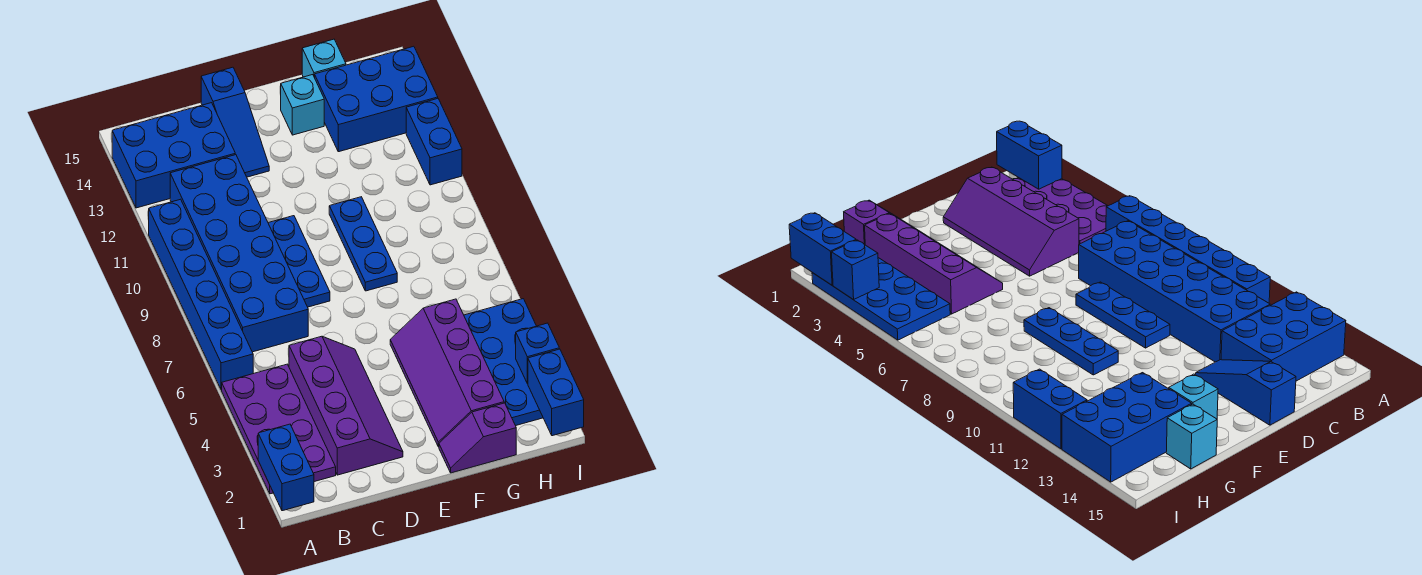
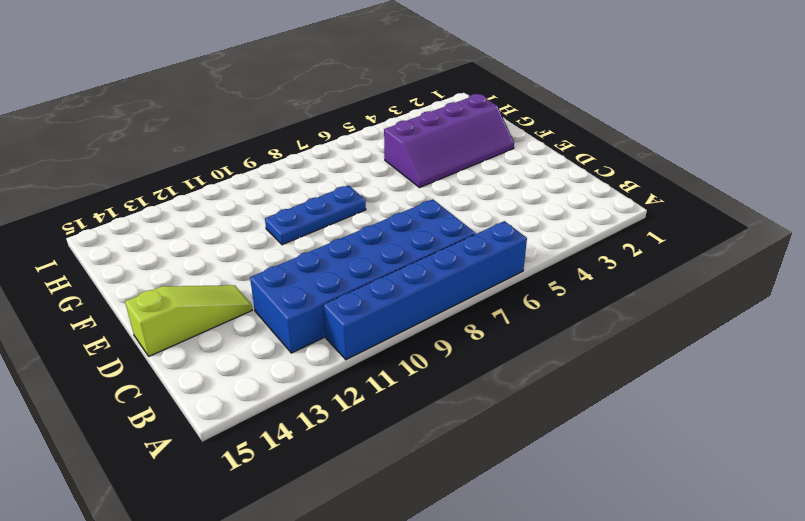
lime 1x3 slope [125,285,252,356] -> blue 1x3 slope [201,67,269,177]
none -> purple 2x4 plate [222,364,336,494]
none -> blue 2x3 brick [112,103,235,208]
none -> purple 2x4 slope [289,336,403,475]

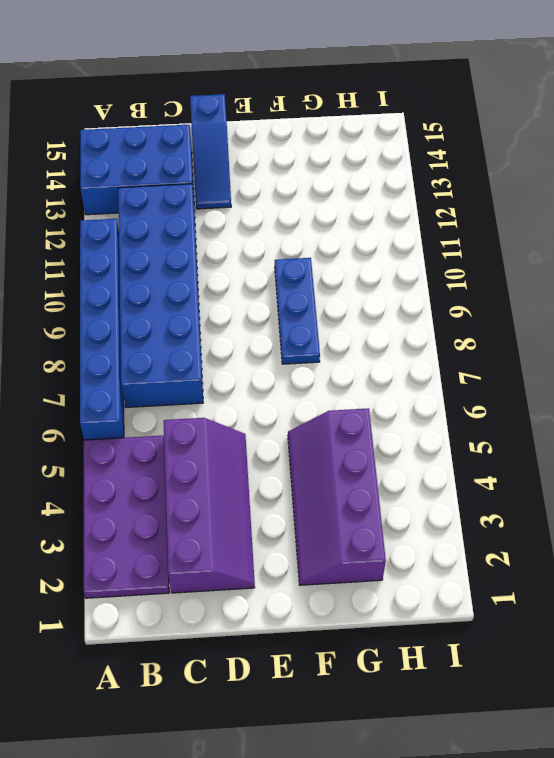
none -> blue 1x3 plate [268,216,330,307]
none -> purple 1x2 slope [439,403,516,473]
none -> cyan 1x1 brick [281,75,324,135]

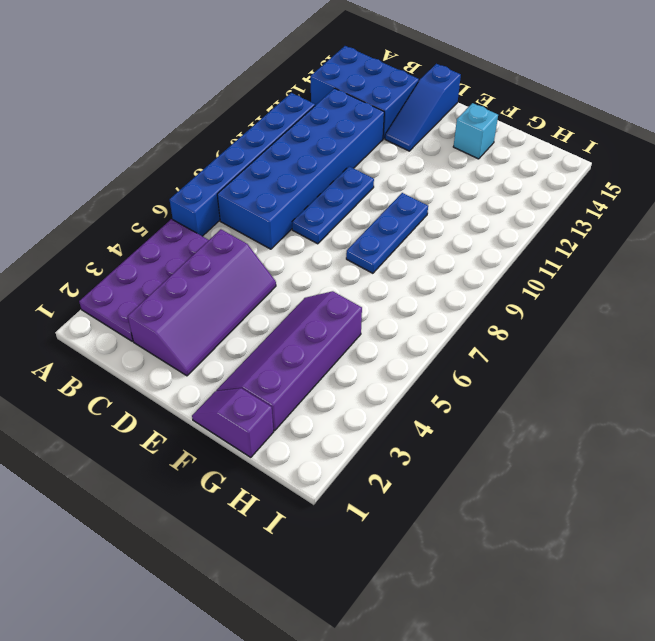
none -> blue 2x3 brick [315,46,438,152]
none -> cyan 1x1 brick [302,39,346,78]
none -> blue 2x4 plate [464,299,543,426]

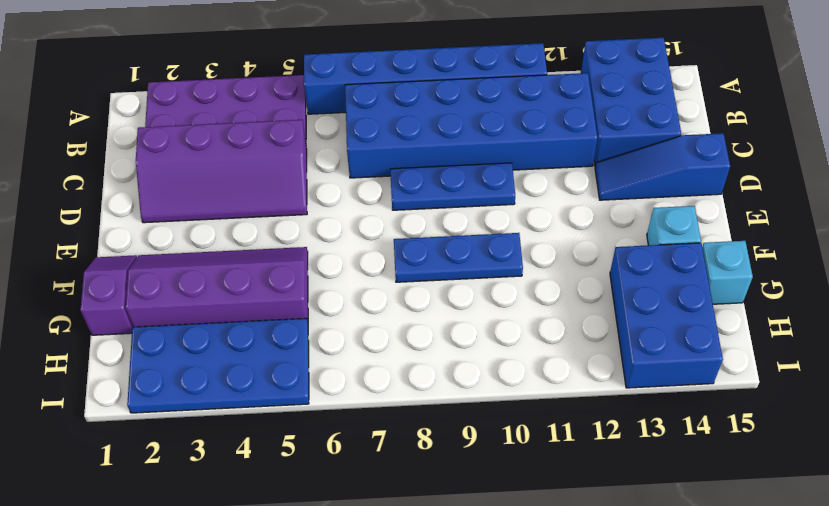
none -> blue 1x2 brick [406,99,462,185]
none -> blue 1x2 brick [258,424,314,511]
none -> blue 1x2 brick [528,349,584,436]

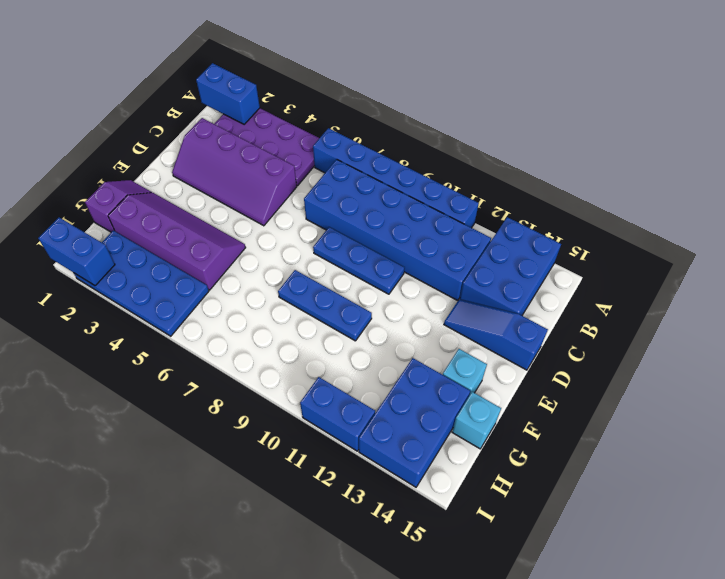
none -> blue 1x1 brick [516,323,559,384]

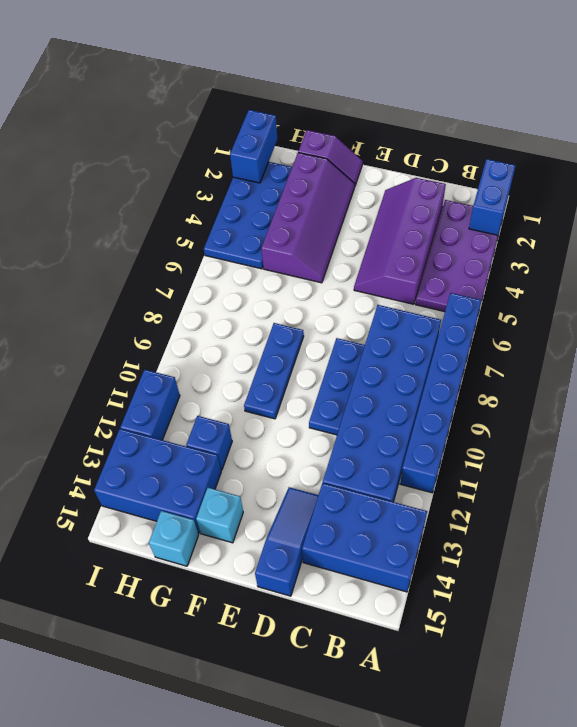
blue 1x1 brick [186,416,232,470] -> blue 1x1 brick moved to [516,323,559,384]

